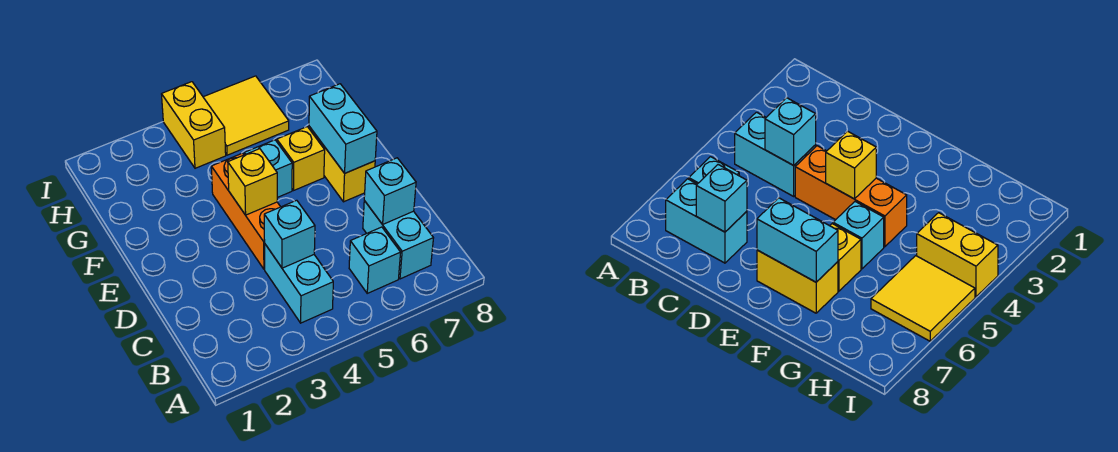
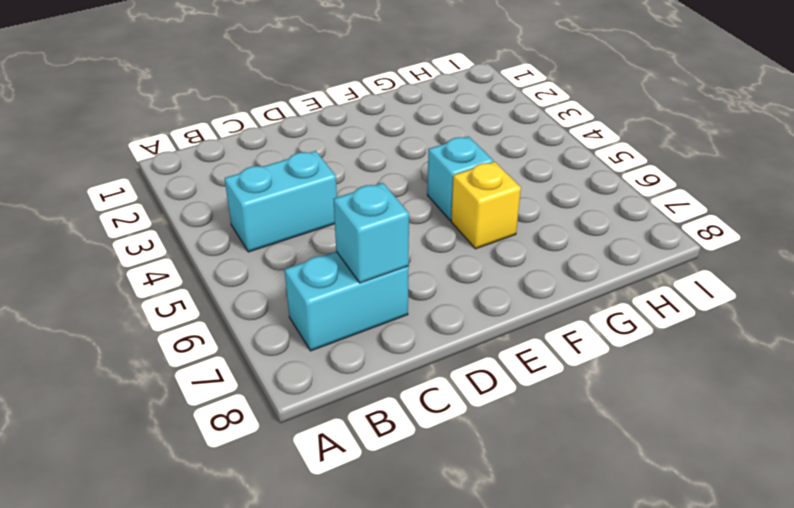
none -> cyan 1x1 brick [349,227,401,293]
none -> orange 1x3 brick [211,153,280,269]
none -> yellow 1x2 brick [309,126,375,202]

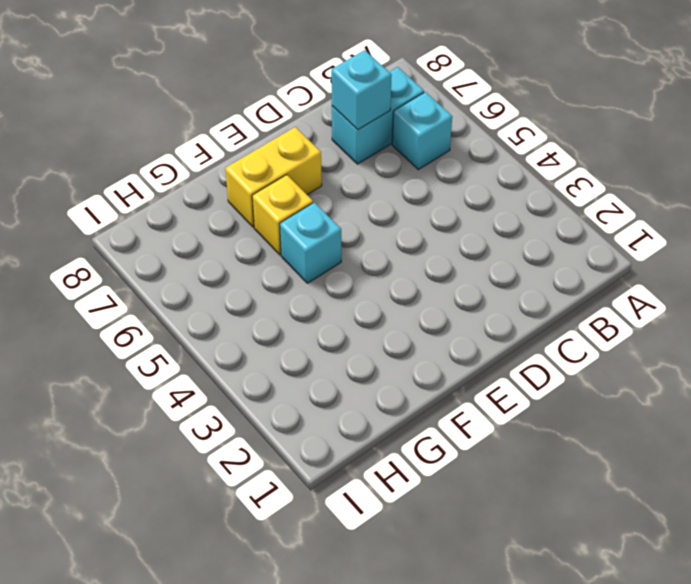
none -> cyan 1x2 brick [265,244,333,323]
none -> orange 1x3 brick [211,153,280,269]
none -> yellow 1x2 brick [162,82,226,168]

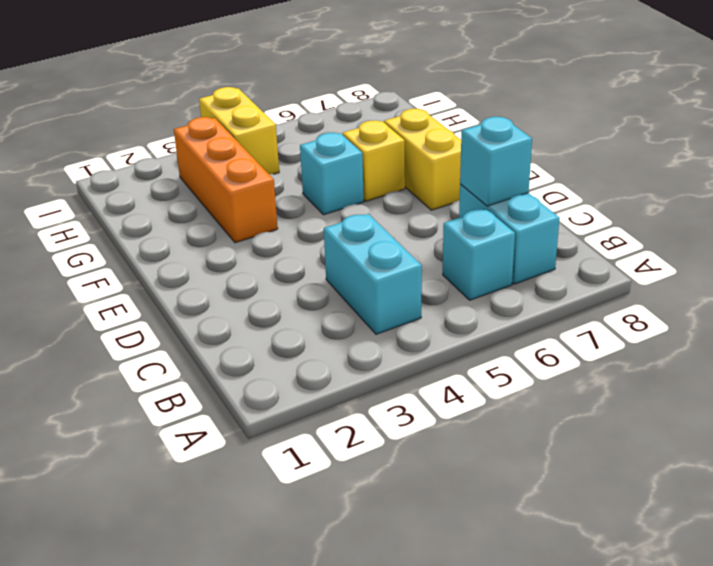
orange 1x3 brick [174,117,278,243] -> orange 1x3 brick moved to [211,153,280,269]
none -> yellow 2x2 tile [203,76,289,155]
none -> cyan 1x1 brick [264,200,315,268]
none -> yellow 1x1 brick [228,149,277,215]

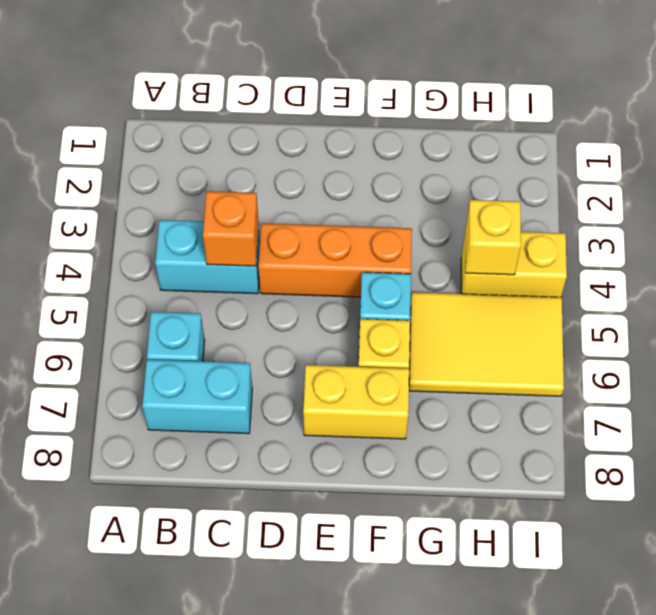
orange 1x1 brick [203,191,259,266] -> cyan 1x1 brick [264,200,315,268]
yellow 2x3 tile [409,292,564,396] -> yellow 2x2 tile [203,76,289,155]
yellow 1x1 brick [465,200,521,275] -> yellow 1x1 brick moved to [228,149,277,215]
none -> cyan 1x1 brick [364,158,416,224]
none -> cyan 1x2 brick [309,84,377,173]

